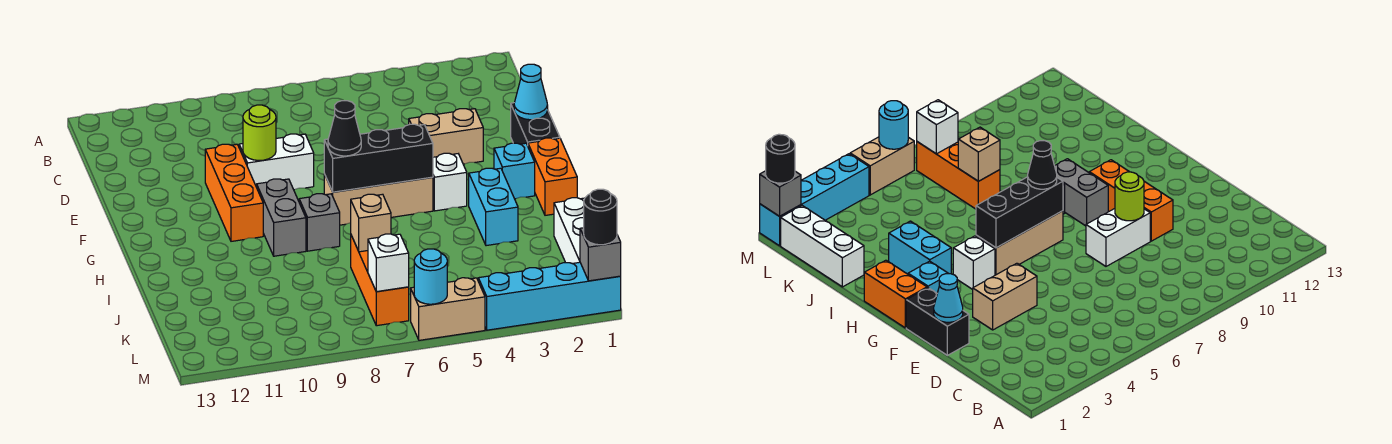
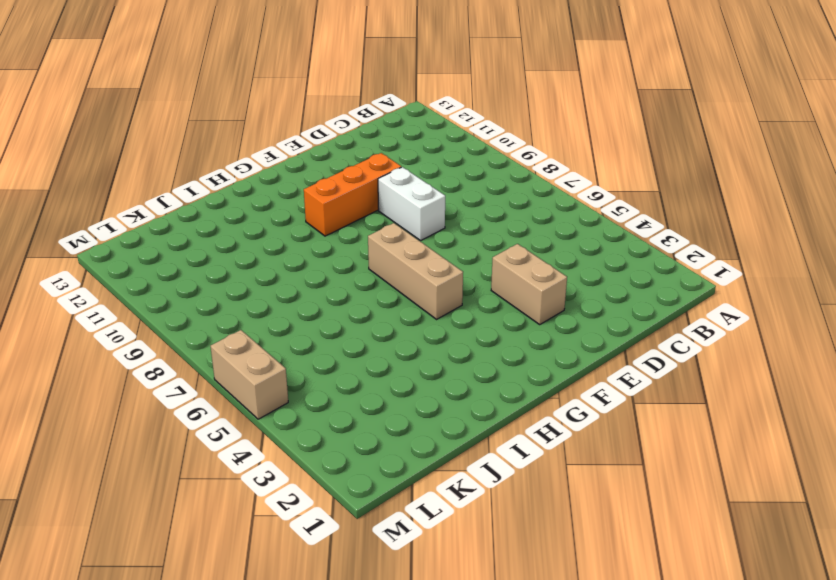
none -> black 1x2 brick [511,103,560,146]
none -> orange 1x2 brick [528,138,577,215]
none -> cyan 1x1 brick [494,143,535,199]

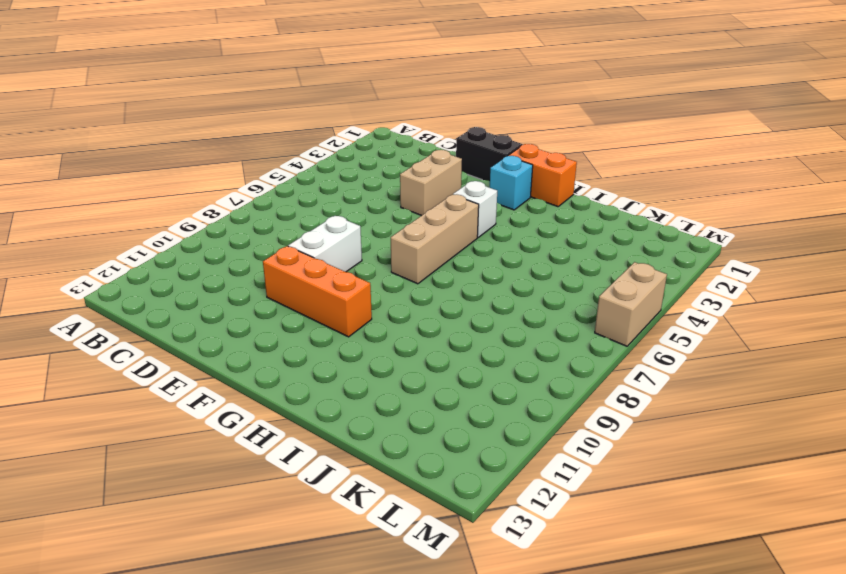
none -> grey 1x2 brick [257,179,306,256]
none -> cyan 1x2 brick [469,168,518,246]
none -> grey 1x1 brick [299,194,340,251]

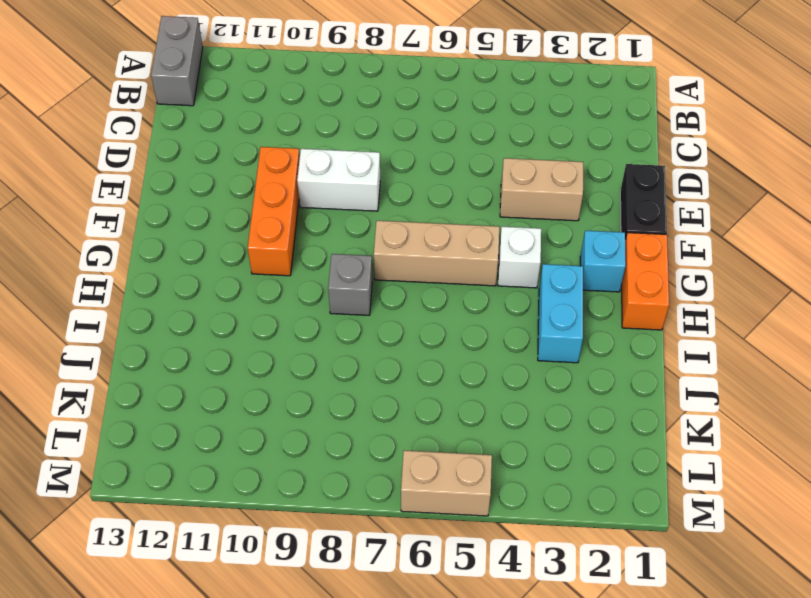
grey 1x2 brick [151,16,203,106] -> grey 1x2 brick moved to [257,179,306,256]
none -> white 1x3 brick [554,198,585,264]
none -> orange 1x3 brick [351,235,409,326]
none -> cyan 1x4 brick [478,262,621,330]

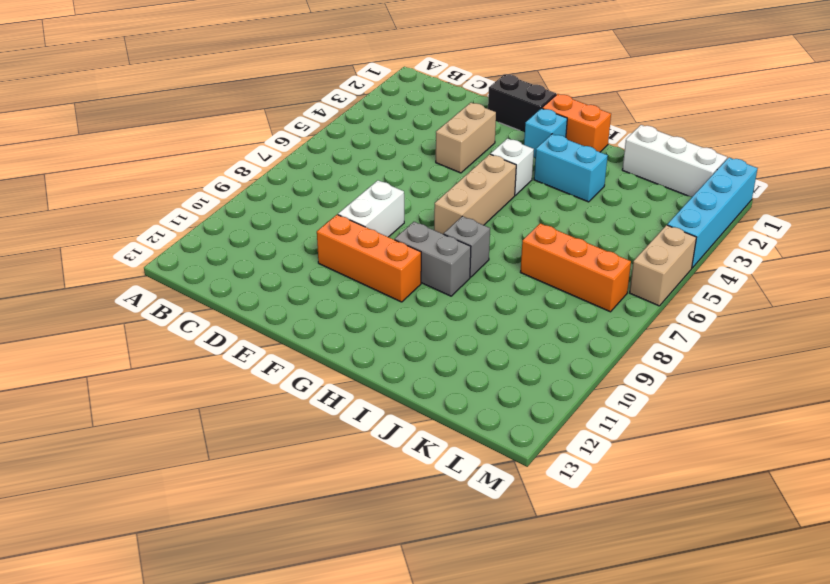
none -> cyan 1x1 cone [514,64,548,120]
none -> lime 1x1 round brick [243,105,276,160]
none -> black 1x3 brick [324,124,433,192]

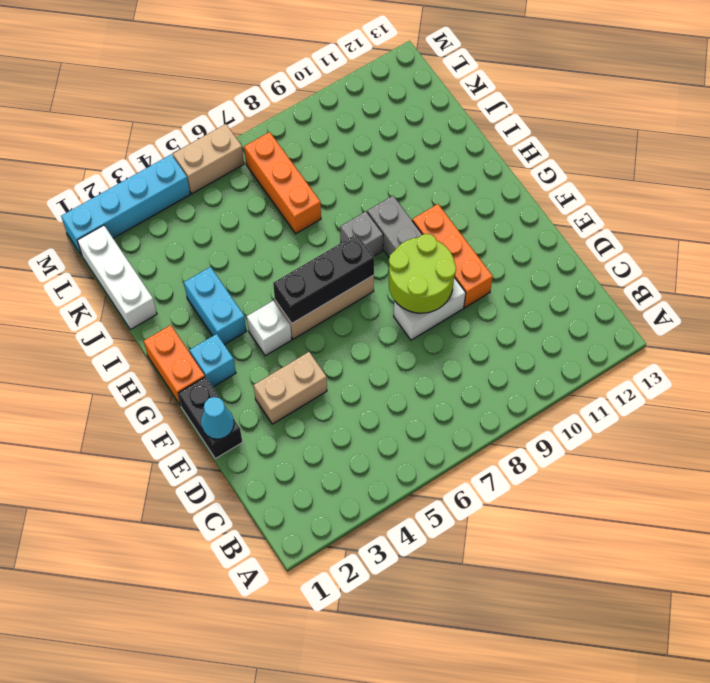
lime 2x2 round brick [389,234,456,313] -> lime 1x1 round brick [243,105,276,160]
none -> tan 1x1 brick [351,194,391,252]
none -> white 1x1 brick [368,234,409,292]
none -> grey 1x1 brick [580,228,621,281]

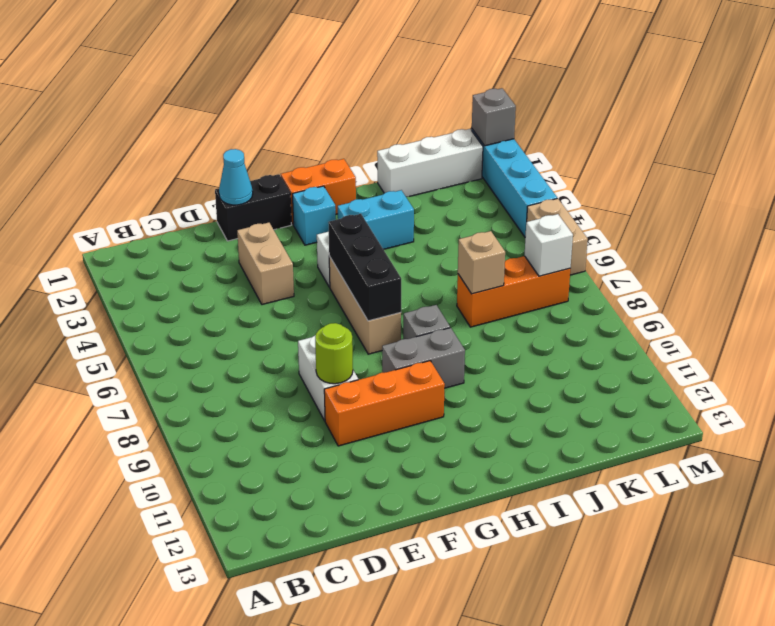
none -> cyan 1x1 round brick [414,249,447,304]
none -> black 1x1 cone [328,101,361,156]
none -> black 1x1 round brick [584,189,617,245]

